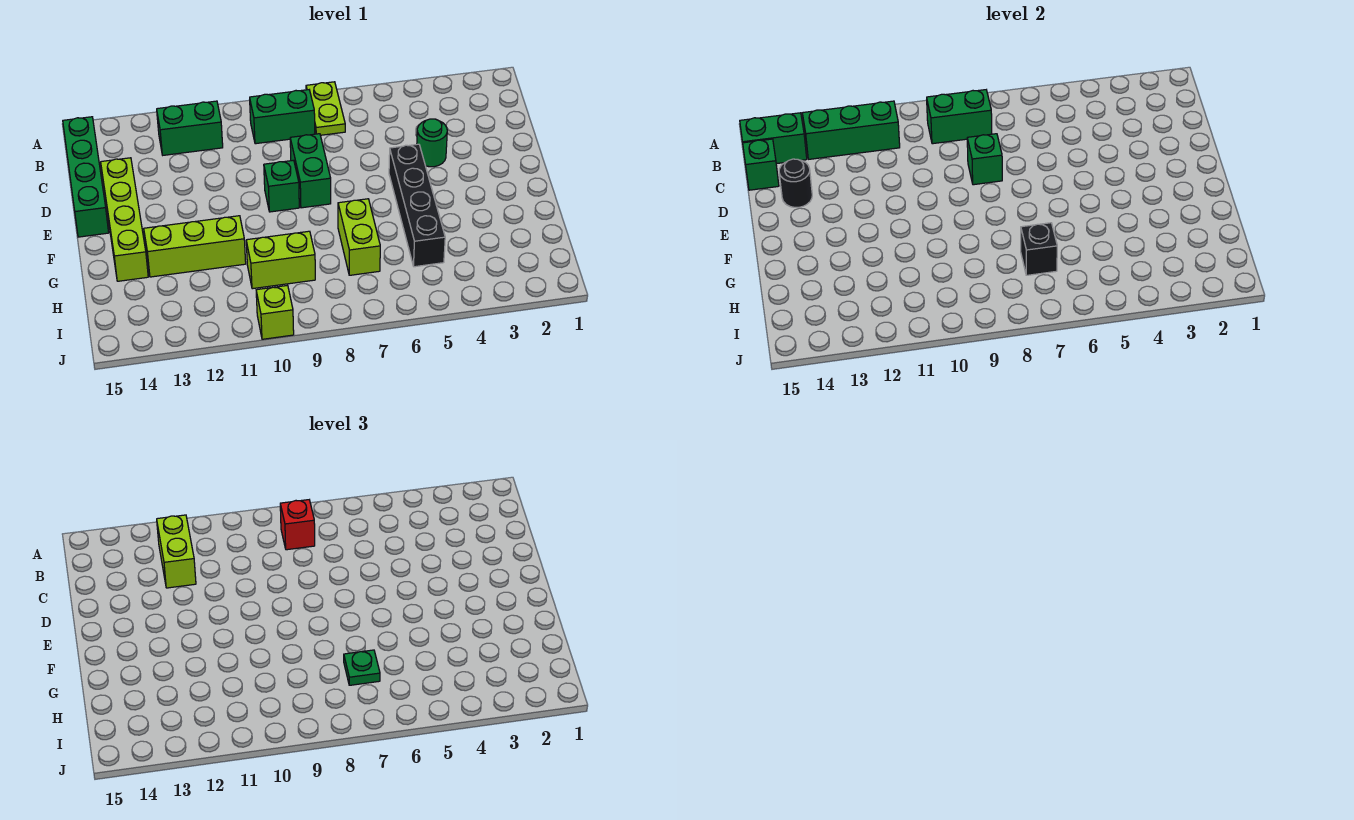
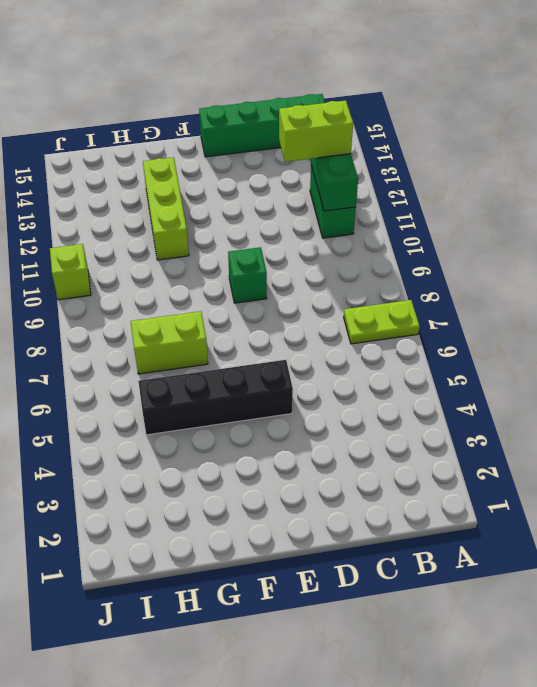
none -> green 1x2 brick [250,90,315,144]
none -> green 1x1 round brick [417,119,447,167]
none -> green 1x2 brick [290,134,331,208]

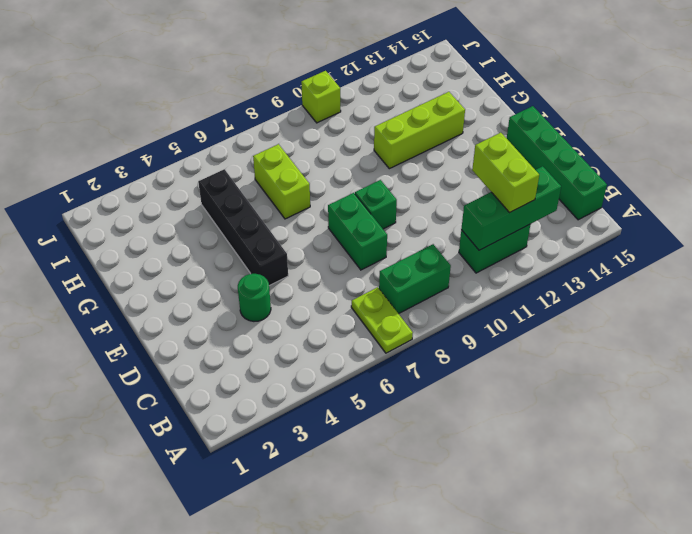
none -> lime 1x4 brick [101,158,148,281]
none -> lime 1x2 brick [246,231,315,289]
none -> green 1x2 brick [927,90,992,144]

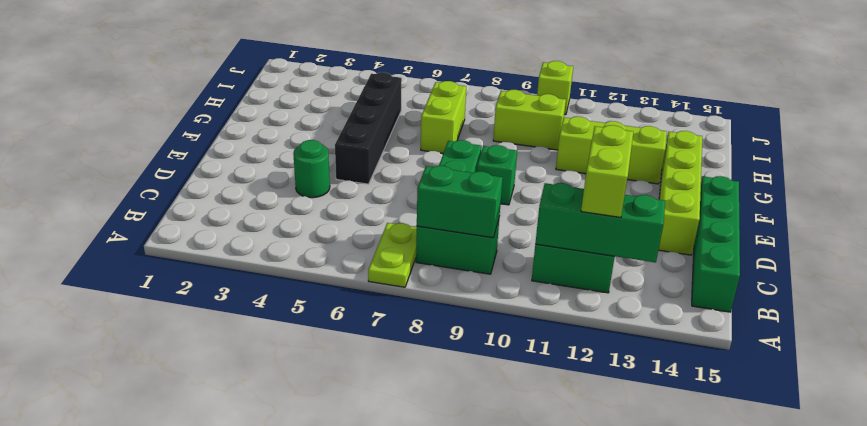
none -> green 1x2 brick [740,113,807,164]
none -> green 1x1 brick [743,139,779,190]
none -> green 1x1 brick [967,134,1002,185]

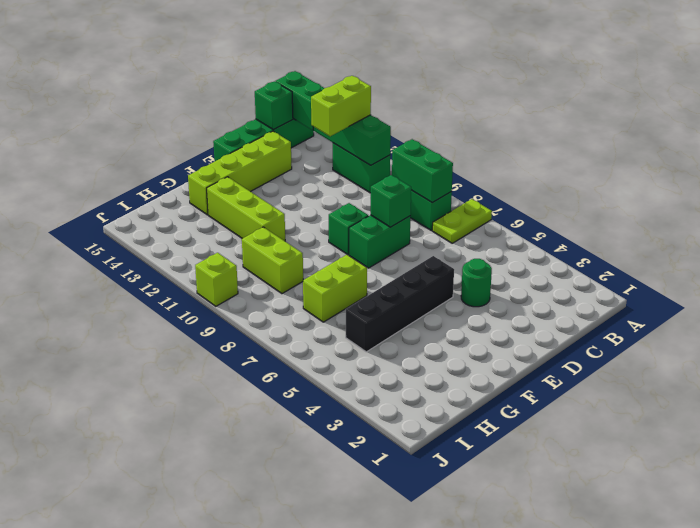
none -> black 1x1 round brick [779,159,812,207]
none -> black 1x1 brick [1021,223,1057,275]
none -> red 1x1 brick [280,500,315,550]

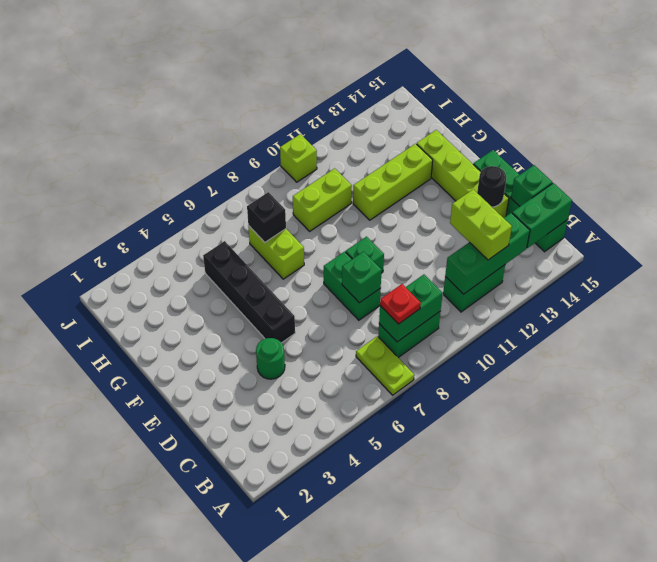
red 1x1 plate [380,284,421,324] -> red 1x1 brick [280,500,315,550]
none -> green 1x1 plate [344,650,380,685]

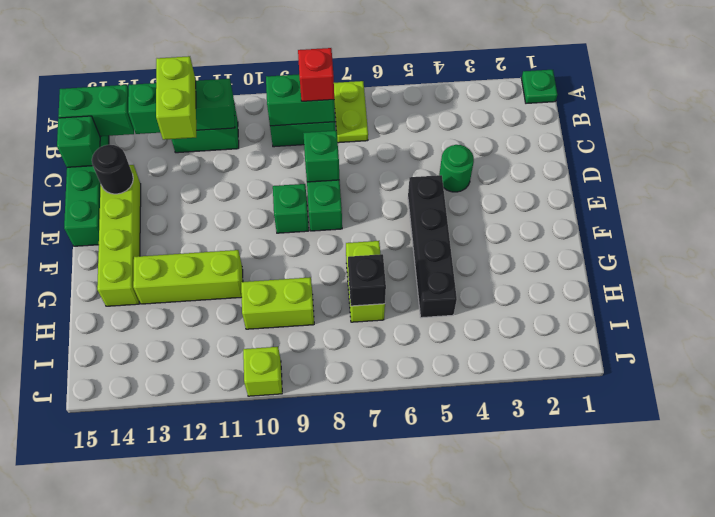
green 1x1 plate [522,70,557,103] -> green 1x1 plate moved to [344,650,380,685]

